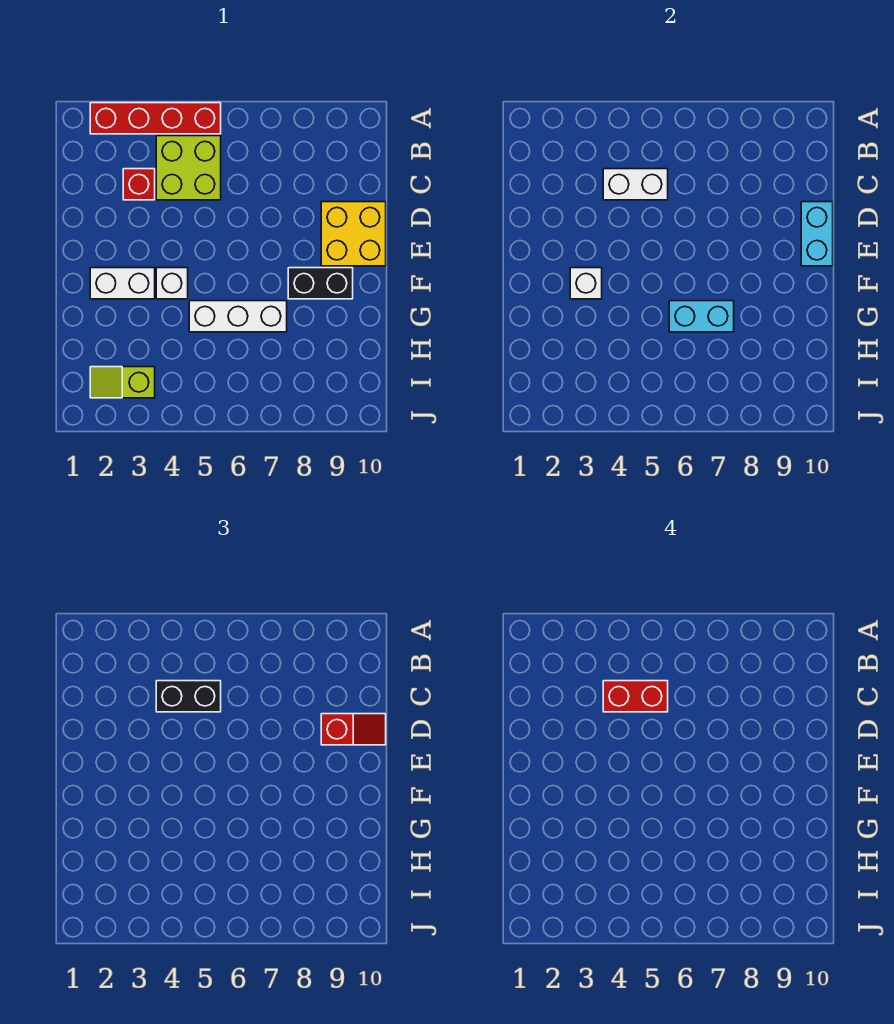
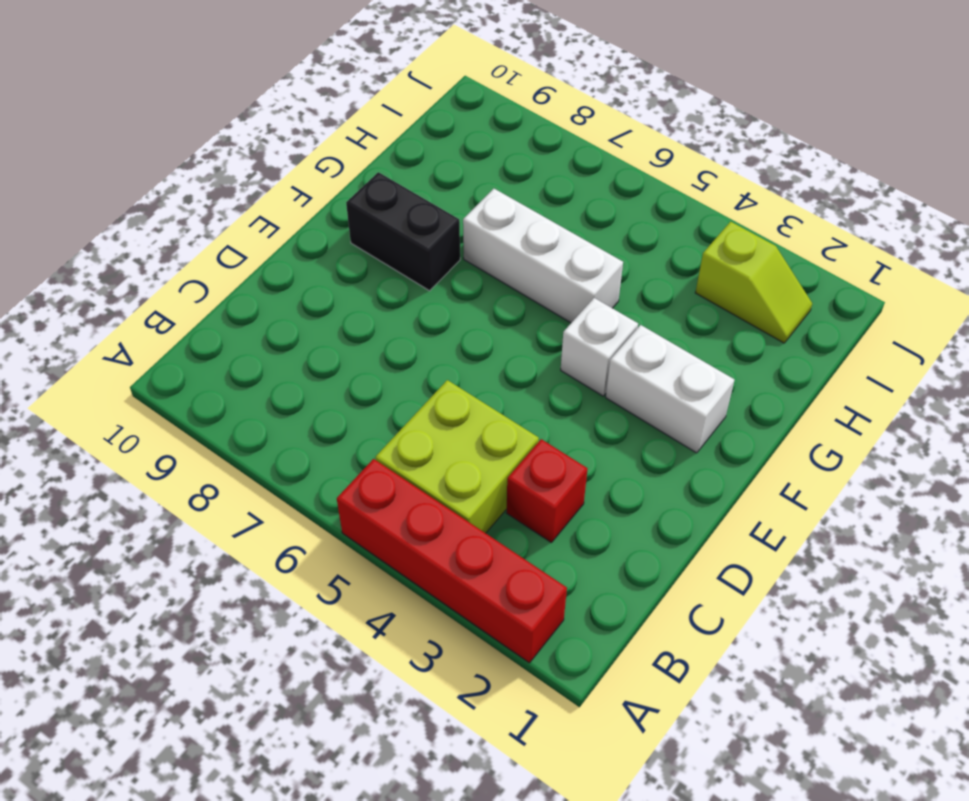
none -> yellow 2x2 brick [321,202,386,266]
none -> white 1x2 brick [603,169,668,200]
none -> cyan 1x2 brick [801,202,833,266]

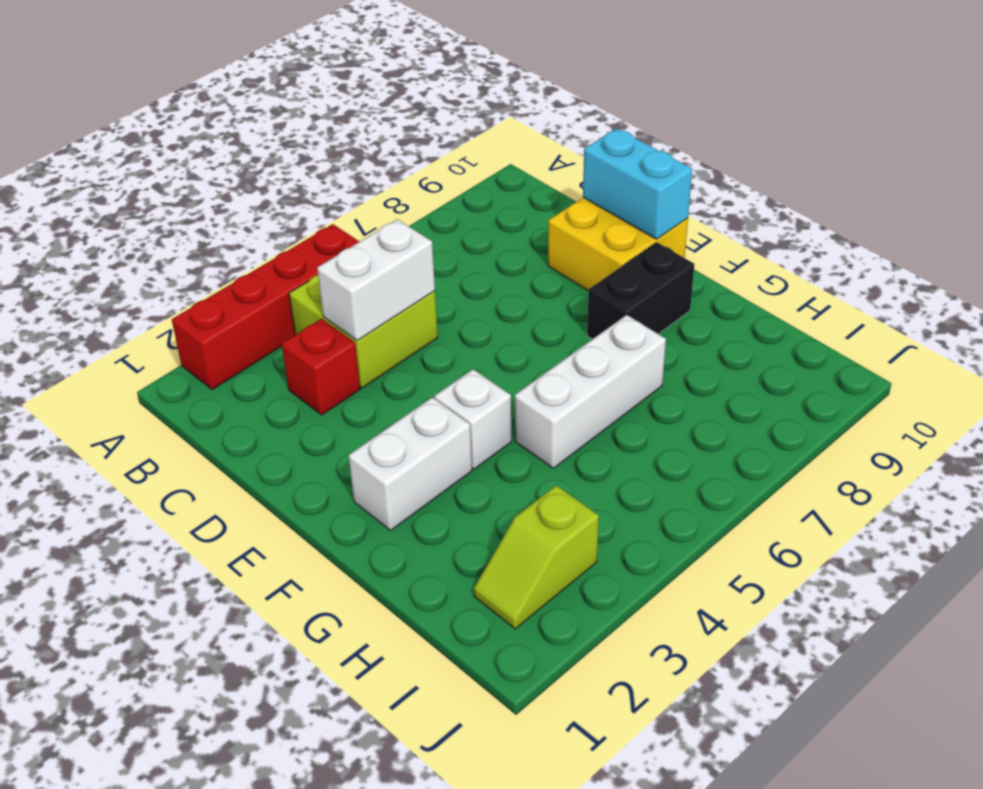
none -> white 1x1 brick [570,268,602,299]
none -> cyan 1x2 brick [669,301,734,332]
none -> black 1x2 brick [156,681,221,712]

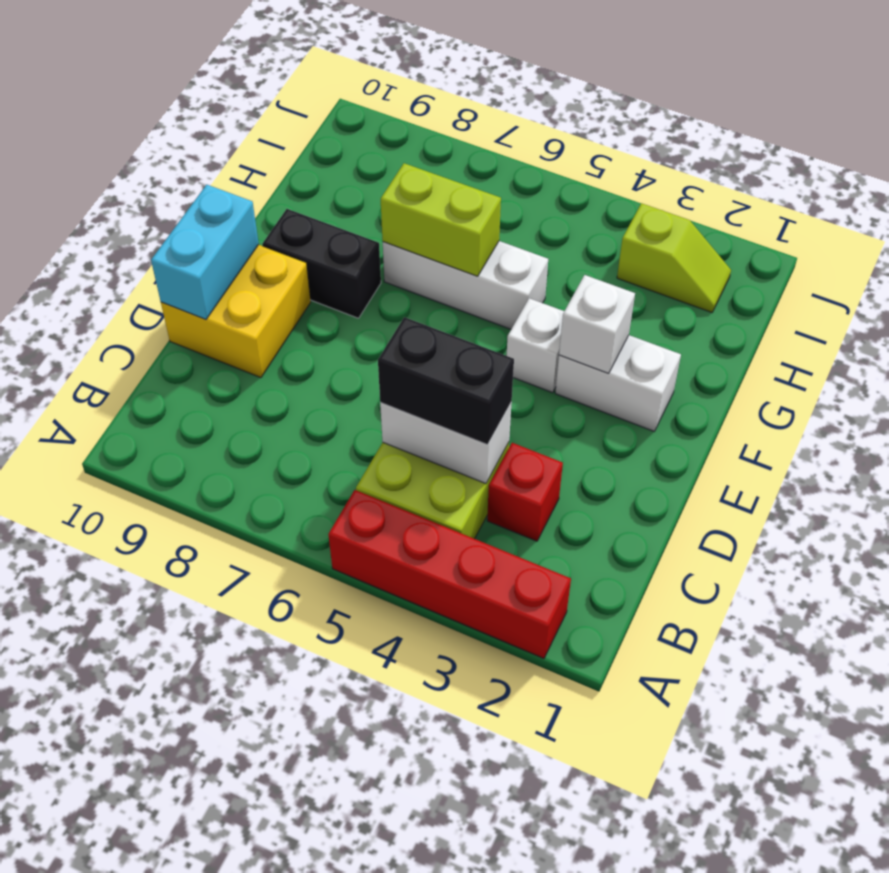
lime 1x2 brick [381,163,501,276] -> cyan 1x2 brick [669,301,734,332]
none -> red 1x2 slope [321,714,386,745]
none -> red 1x2 brick [603,681,668,712]

